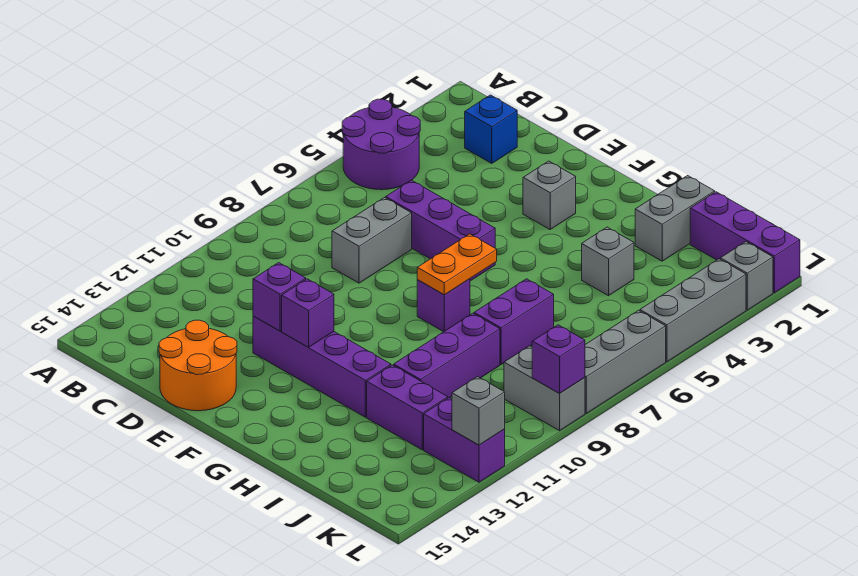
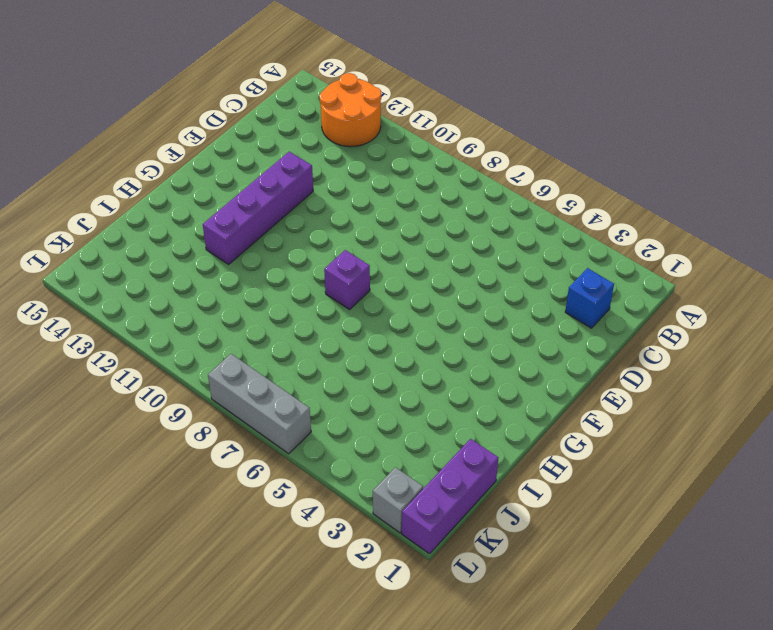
orange 2x2 round brick [320,73,381,147] -> orange 2x2 round brick moved to [159,320,237,411]
none -> purple 2x2 round brick [342,99,420,190]
none -> purple 1x3 brick [386,180,495,281]
none -> grey 1x2 brick [332,198,412,283]

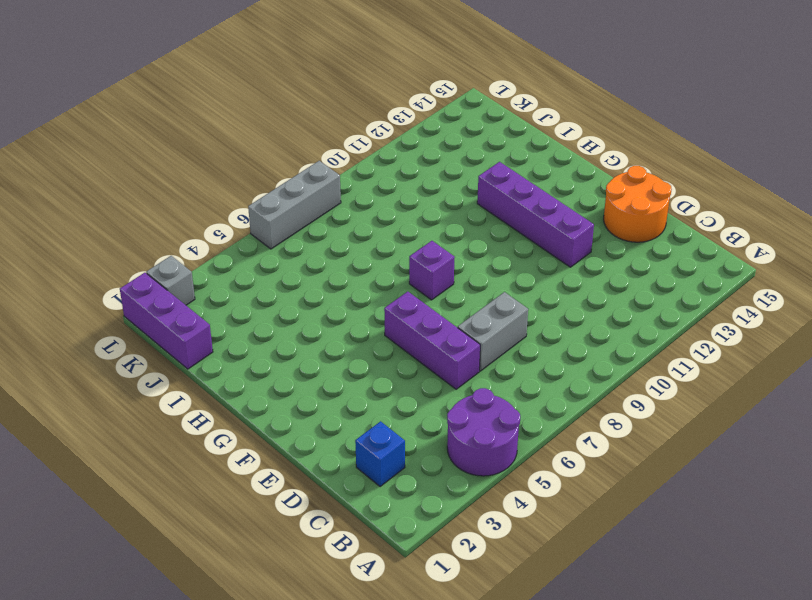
none -> grey 1x1 brick [523,161,576,229]
none -> grey 1x2 brick [635,176,715,261]
none -> grey 1x1 brick [582,227,634,296]

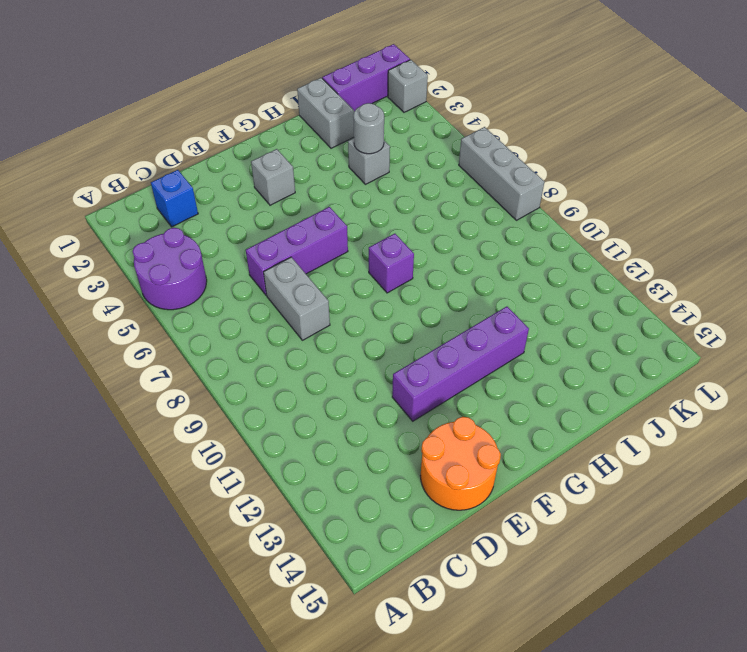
grey 1x1 round brick [353,103,384,154] -> none
none -> purple 1x2 brick [474,279,554,365]
none -> purple 1x3 brick [394,313,500,398]
none -> purple 1x2 brick [367,365,448,450]

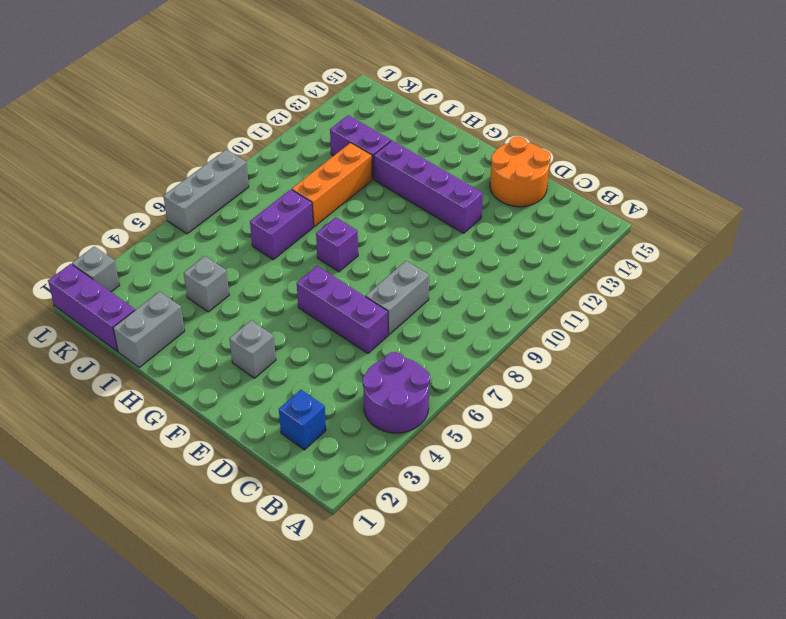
orange 1x3 brick [292,143,372,227] -> purple 1x3 brick [394,313,500,398]
none -> grey 1x2 brick [504,346,585,431]
none -> purple 1x2 brick [424,398,505,482]
none -> grey 1x3 brick [640,259,746,362]

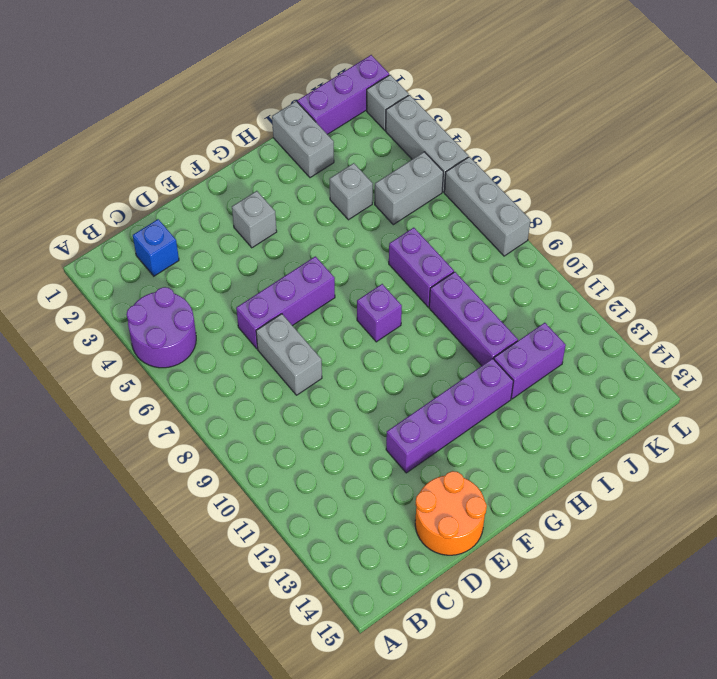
grey 1x2 brick [375,152,443,225] -> grey 1x2 brick moved to [504,346,585,431]
none -> purple 1x2 brick [424,398,505,482]
none -> purple 1x1 brick [253,263,306,331]
none -> purple 1x1 brick [282,279,334,347]

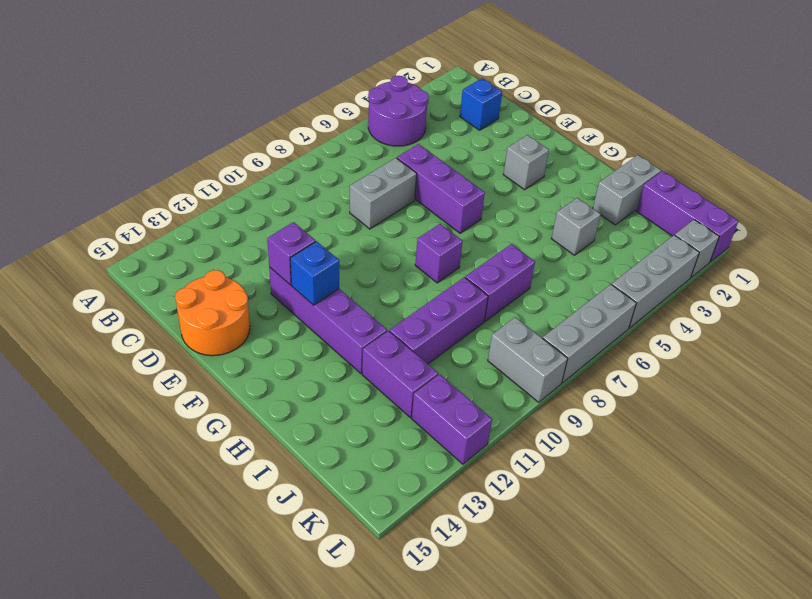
blue 1x1 brick [290,241,339,305] -> purple 1x1 brick [282,279,334,347]
none -> orange 1x2 plate [417,234,497,295]
none -> purple 1x1 brick [532,325,585,394]
none -> grey 1x1 brick [452,377,505,445]

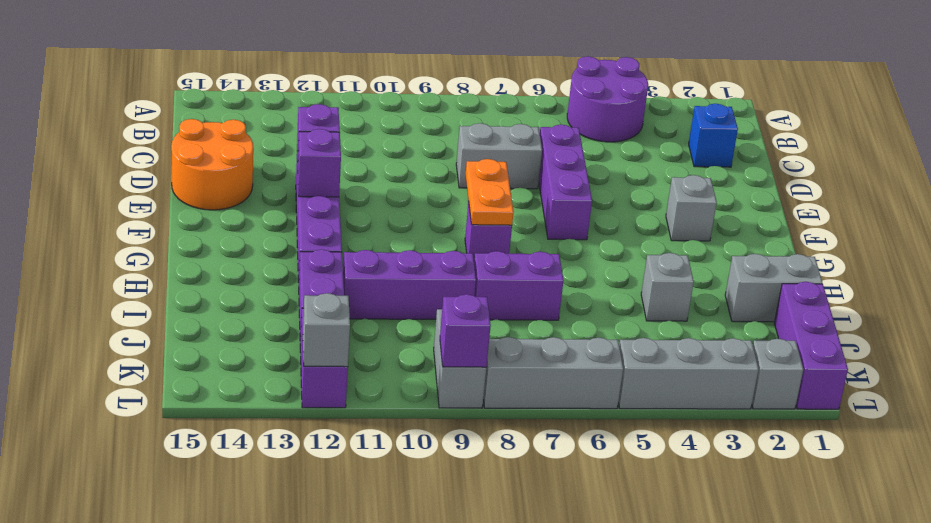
orange 1x2 plate [466,159,514,225] -> orange 1x2 plate turned to [417,234,497,295]

